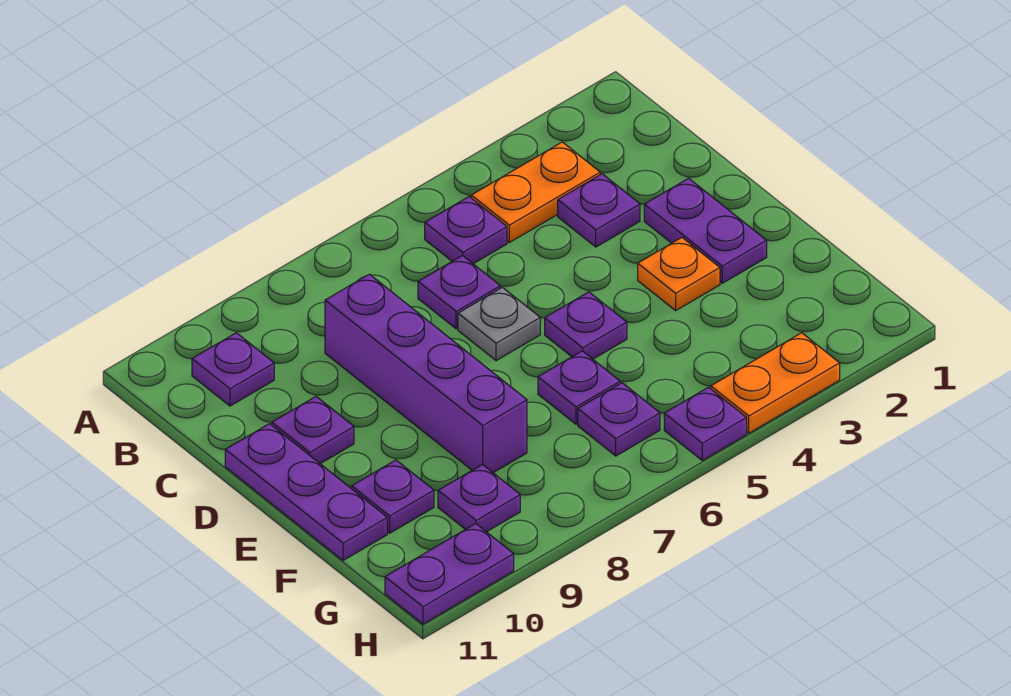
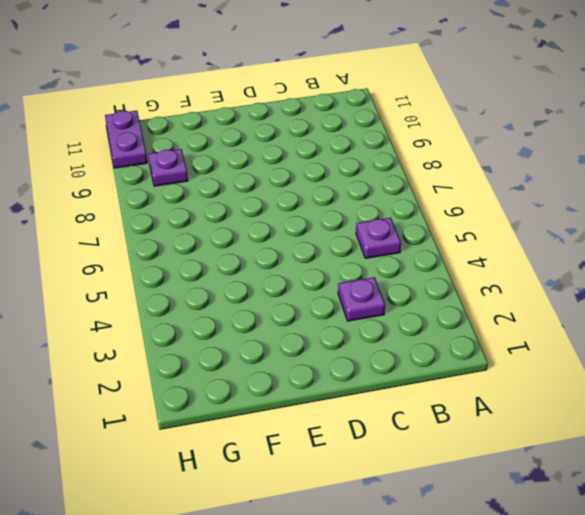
none -> orange 1x2 plate [471,142,600,242]
none -> purple 1x1 plate [192,333,274,406]
none -> purple 1x1 plate [418,255,500,329]

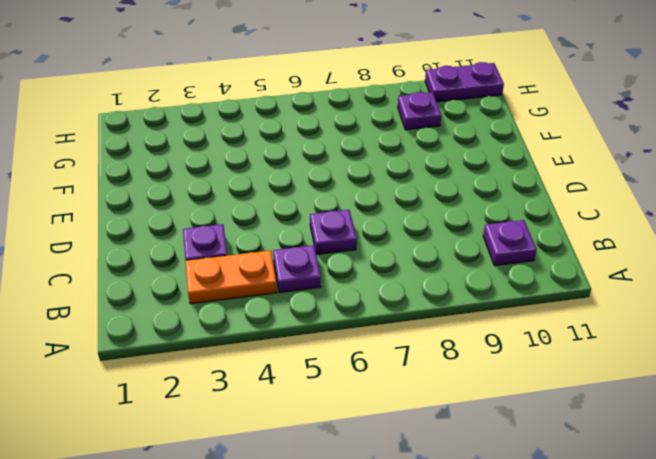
none -> purple 1x4 brick [325,274,527,473]
none -> purple 1x2 plate [644,178,767,283]
none -> grey 1x1 plate [458,287,540,361]

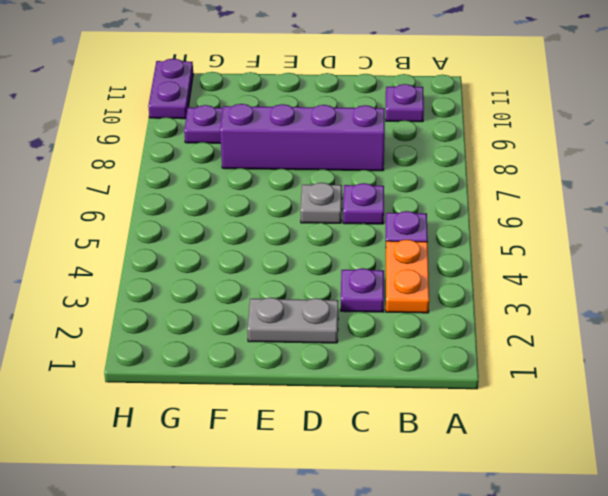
grey 1x2 plate [247,298,338,343] -> purple 1x2 plate [644,178,767,283]
none -> purple 1x1 plate [272,397,354,464]
none -> purple 1x3 plate [225,424,387,560]
none -> orange 1x1 plate [638,238,720,310]

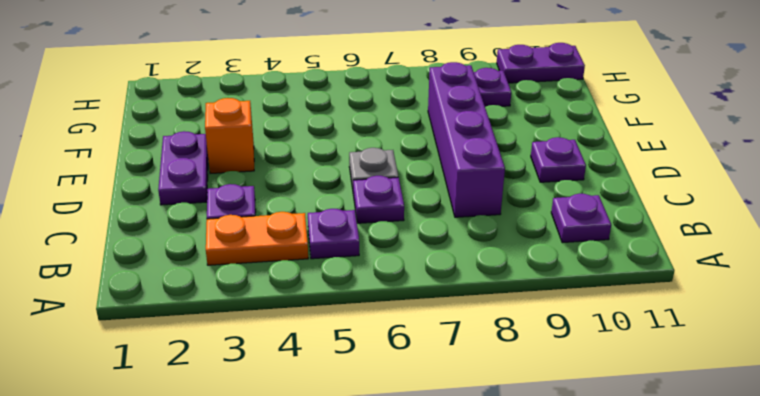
orange 1x1 brick [205,98,254,174] -> orange 1x1 plate [638,238,720,310]
none -> purple 1x3 plate [225,424,387,560]
none -> purple 1x1 plate [545,292,627,359]
none -> purple 1x1 plate [538,351,620,424]

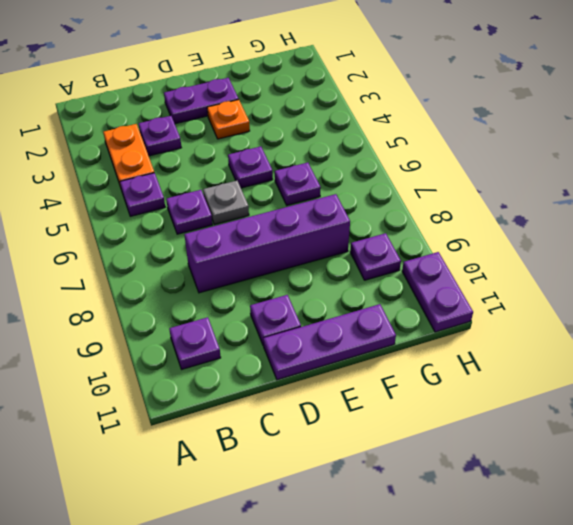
none -> purple 1x1 plate [352,460,434,533]
none -> purple 1x1 plate [578,383,660,456]
none -> orange 1x2 plate [711,333,840,433]

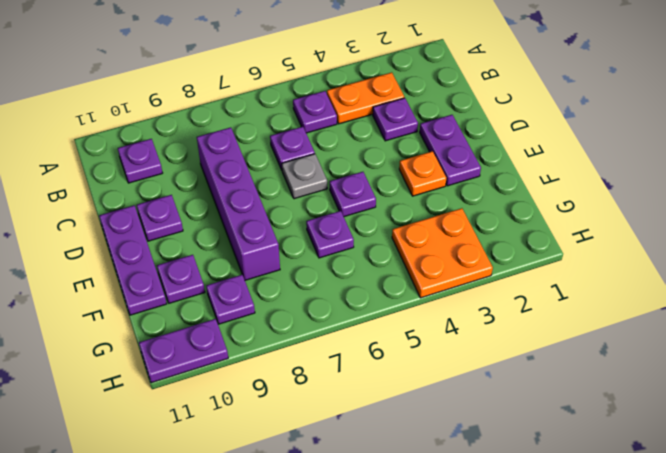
orange 2x2 plate [392,208,493,298] -> orange 1x2 plate [711,333,840,433]
none -> purple 1x1 plate [578,383,660,456]
none -> purple 1x1 plate [664,387,747,460]

